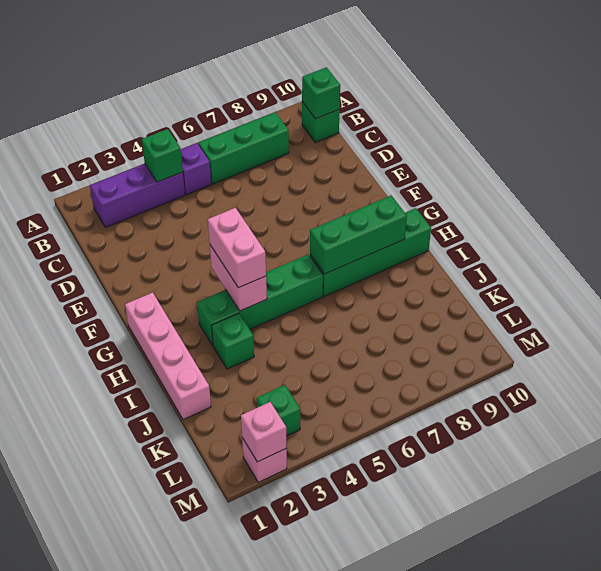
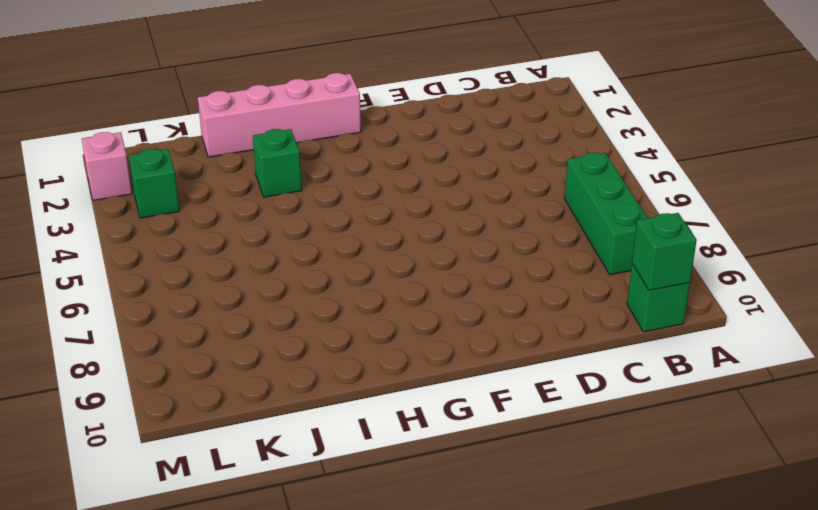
none -> purple 1x3 brick [90,163,185,227]
none -> purple 1x1 brick [181,143,211,195]
none -> green 1x4 brick [197,254,323,346]

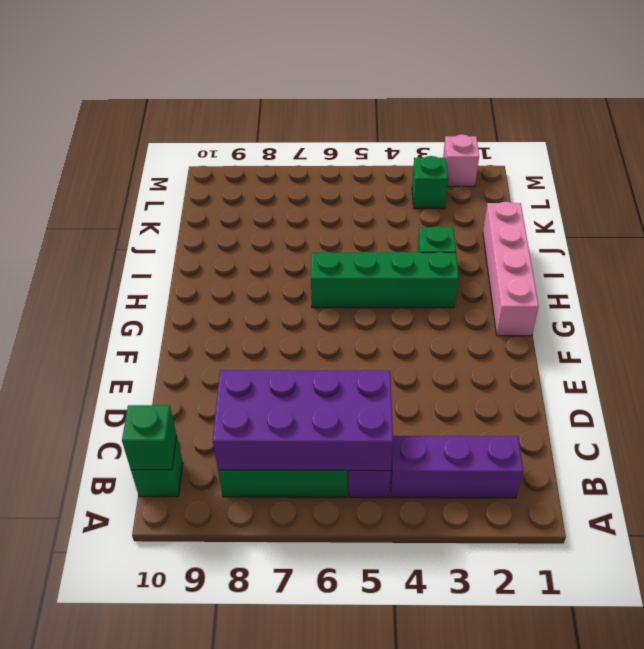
purple 2x4 brick [213,370,393,471] -> none
none -> green 1x4 brick [310,208,431,297]
none -> green 1x1 brick [142,129,183,182]
none -> pink 1x2 brick [210,245,267,311]

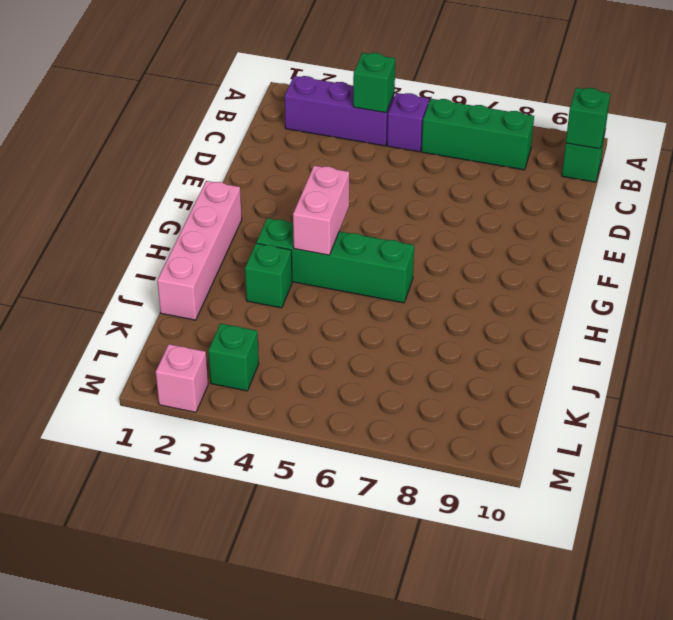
none -> green 1x4 brick [310,208,431,297]
none -> green 1x3 brick [310,196,407,274]
none -> pink 1x1 brick [241,402,286,462]

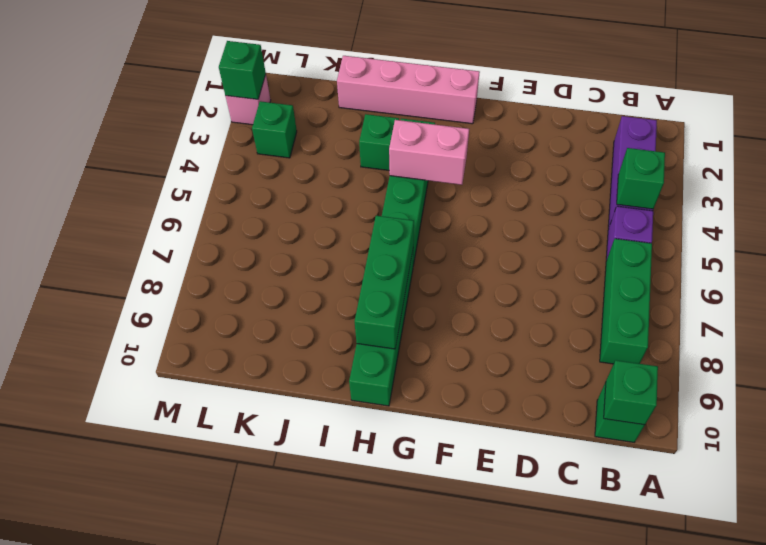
green 1x1 brick [219,41,266,99] -> pink 1x1 brick [241,402,286,462]
none -> pink 1x2 brick [208,208,266,288]

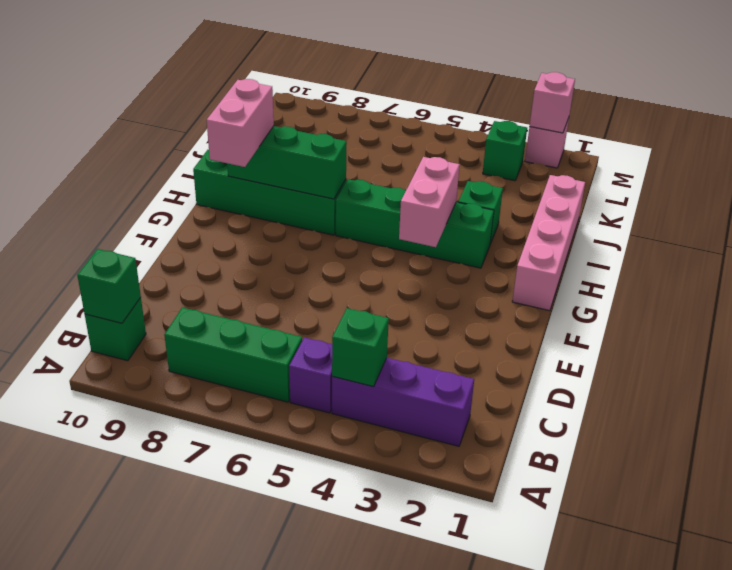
pink 1x2 brick [207,79,274,167] -> pink 1x2 brick moved to [208,208,266,288]

